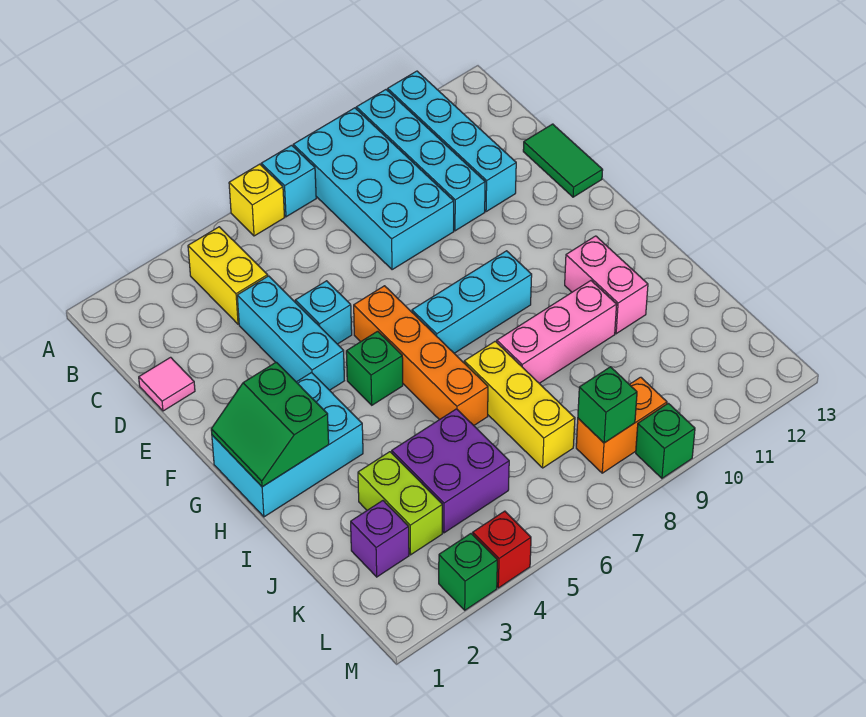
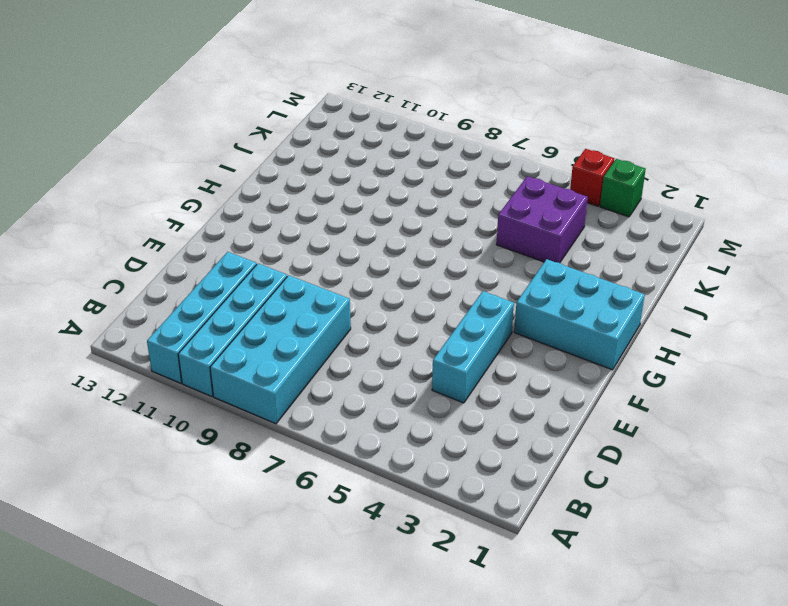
none -> yellow 1x1 brick [229,164,285,236]
none -> cyan 1x1 brick [261,145,316,217]
none -> yellow 1x2 brick [188,227,268,324]

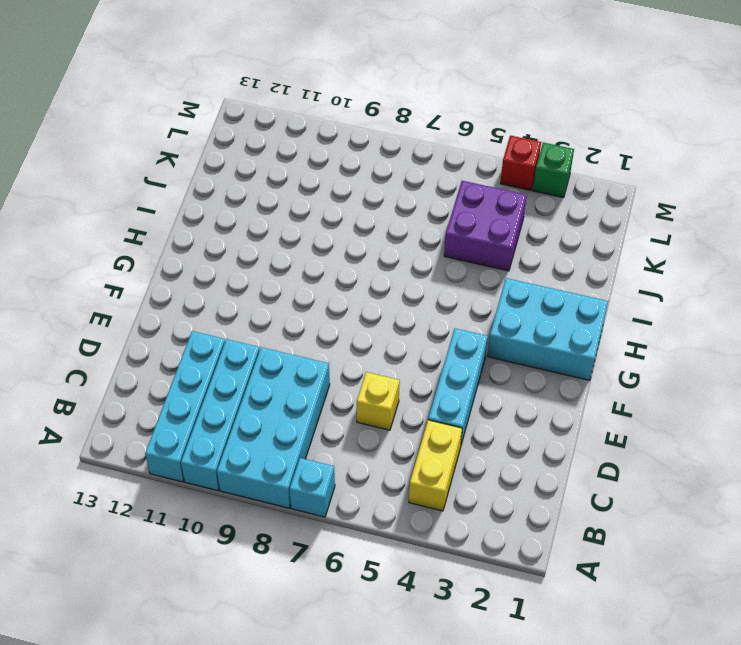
yellow 1x1 brick [357,372,400,430] -> yellow 1x1 brick moved to [229,164,285,236]
none -> pink 1x1 tile [139,357,195,411]
none -> green 1x2 tile [523,124,603,197]
none -> cyan 1x1 brick [295,281,352,344]

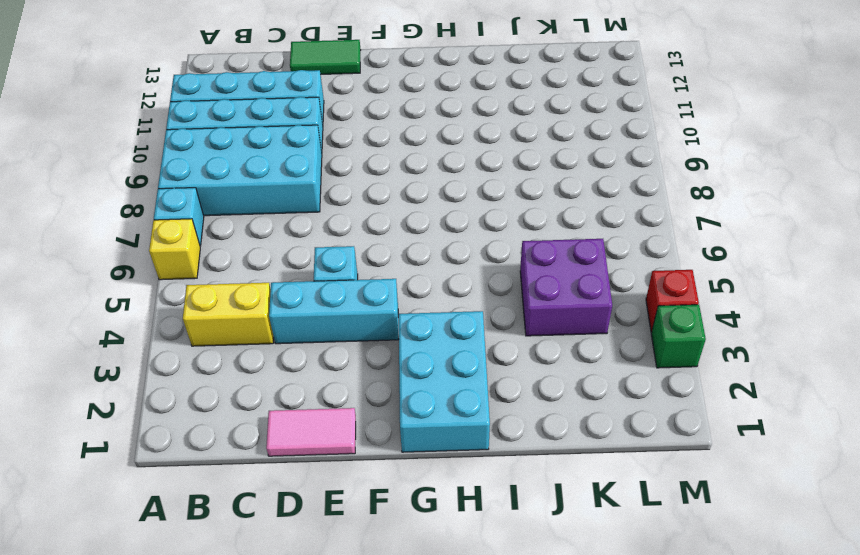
pink 1x2 tile [266,408,356,456] -> pink 1x1 tile [139,357,195,411]
none -> orange 1x4 brick [354,286,488,425]
none -> green 1x1 brick [346,331,403,405]
none -> cyan 1x3 brick [412,251,532,353]

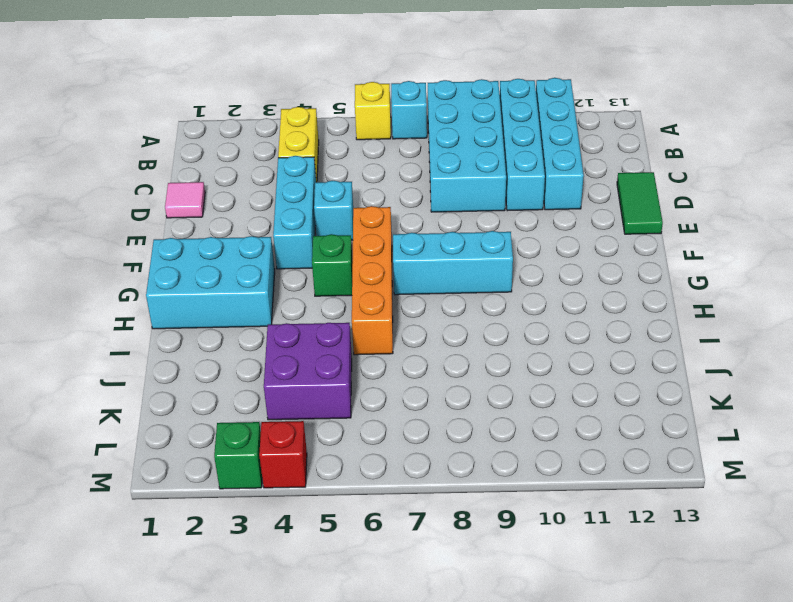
none -> pink 1x2 brick [565,236,648,334]
none -> yellow 1x3 brick [464,341,575,468]
none -> pink 1x3 brick [497,281,617,383]

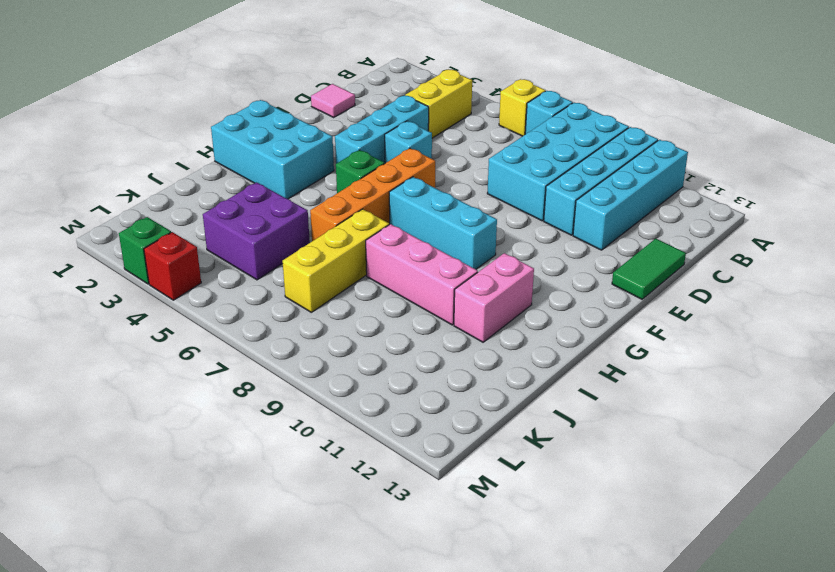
none -> lime 1x2 brick [358,452,442,555]
none -> purple 1x1 brick [351,501,409,577]
none -> orange 1x2 brick [576,377,667,473]

